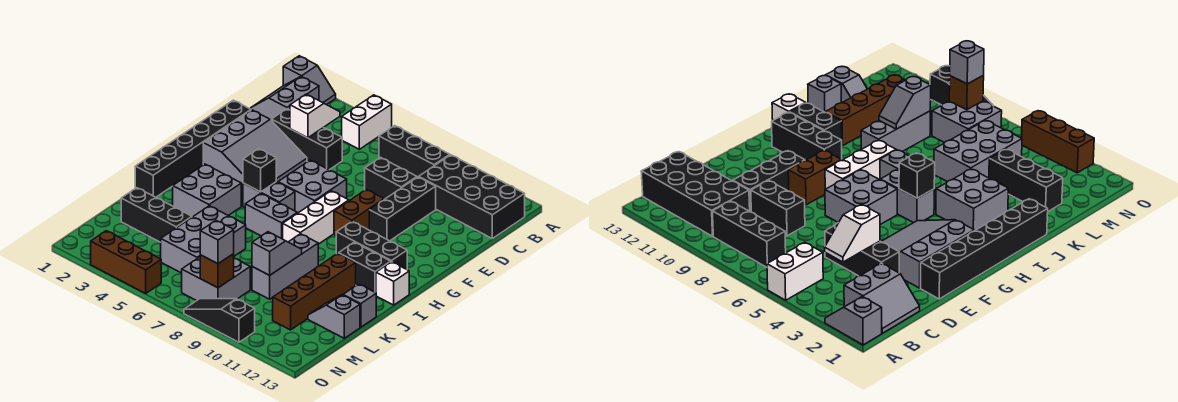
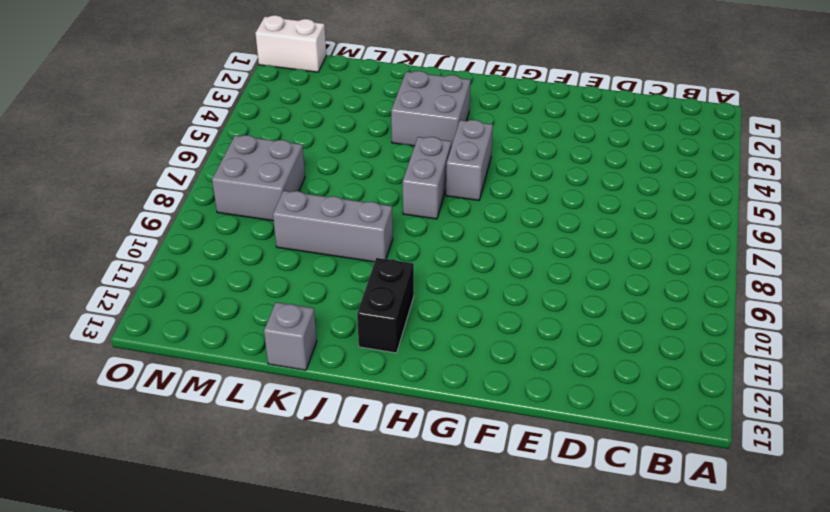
white 1x2 brick [255,15,326,72] -> white 1x2 brick moved to [342,95,392,149]
none -> grey 1x2 slope [283,56,336,105]
none -> grey 2x2 slope [251,77,319,120]
none -> black 1x3 brick [379,126,450,177]
none -> black 2x4 brick [419,155,525,238]

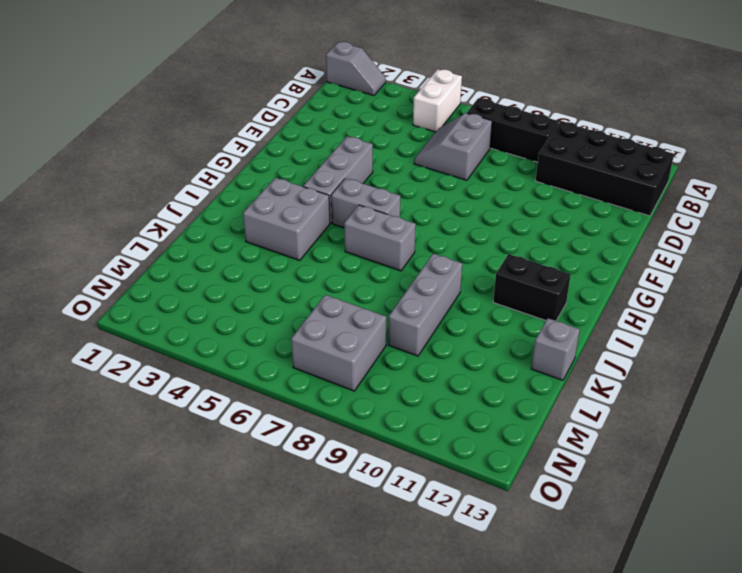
grey 2x2 slope [414,113,492,180] -> grey 2x2 slope moved to [251,77,319,120]
grey 1x3 brick [303,136,373,223] -> grey 3x3 slope [203,110,307,187]
none -> black 1x3 brick [271,109,342,170]
none -> black 1x2 brick [365,158,417,199]
none -> black 1x3 brick [369,177,436,241]
none -> black 1x6 brick [135,100,251,197]

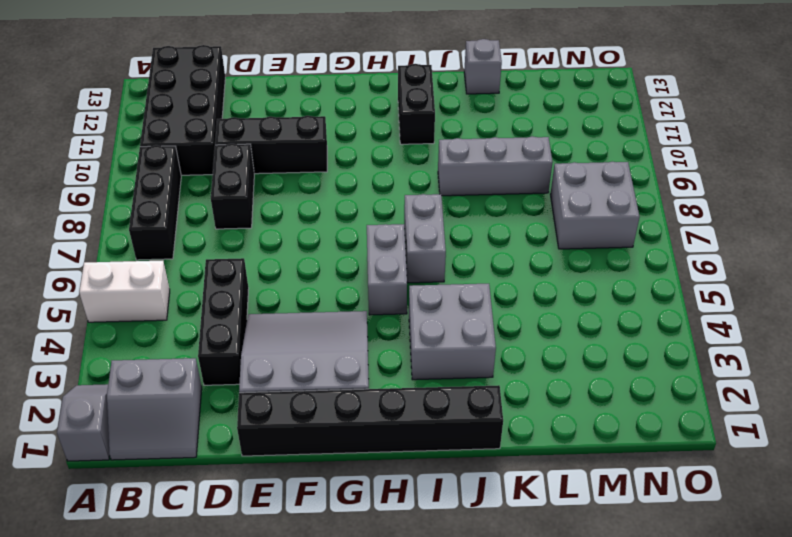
none -> grey 2x2 brick [278,160,347,213]
none -> brown 1x2 brick [334,189,384,235]
none -> white 1x3 brick [283,191,349,244]
none -> black 1x3 brick [336,222,407,269]

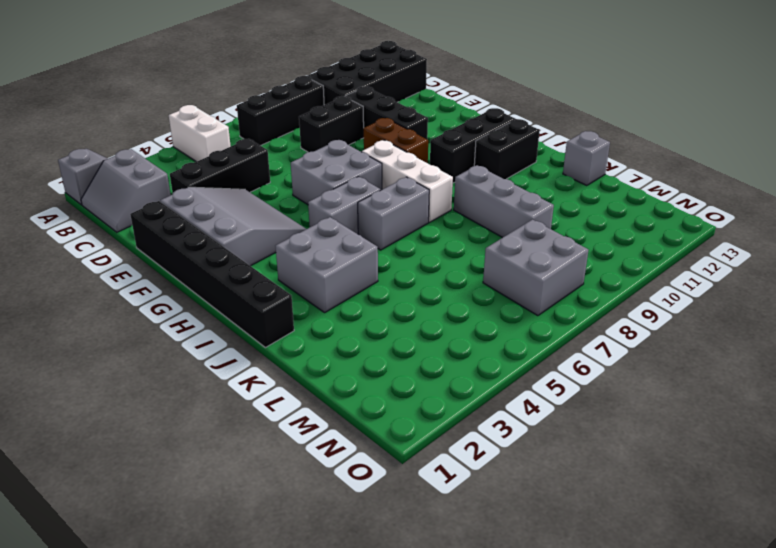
none -> white 1x1 brick [376,262,409,305]
none -> brown 1x4 brick [273,253,356,330]
none -> grey 2x3 brick [161,206,246,273]
none -> black 1x3 brick [121,188,192,242]

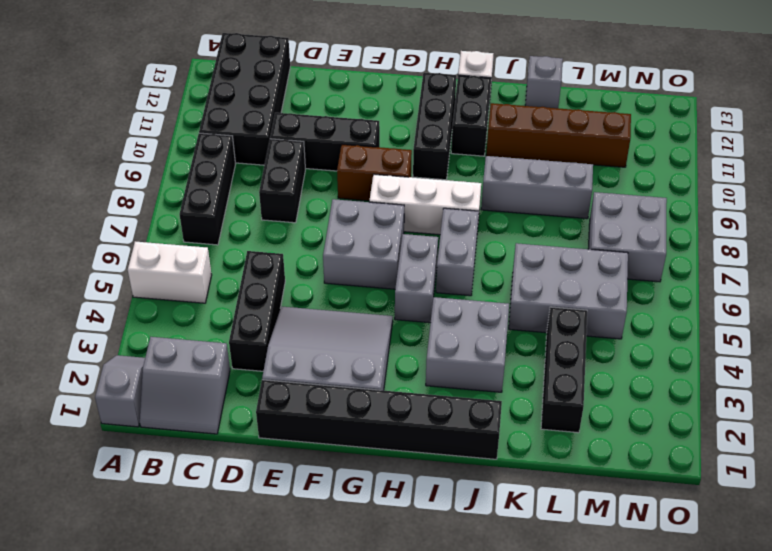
none -> grey 1x2 slope [308,295,360,338]
none -> brown 1x3 brick [91,231,161,293]
none -> black 1x3 slope [184,299,255,342]
none -> white 1x2 slope [290,94,340,138]

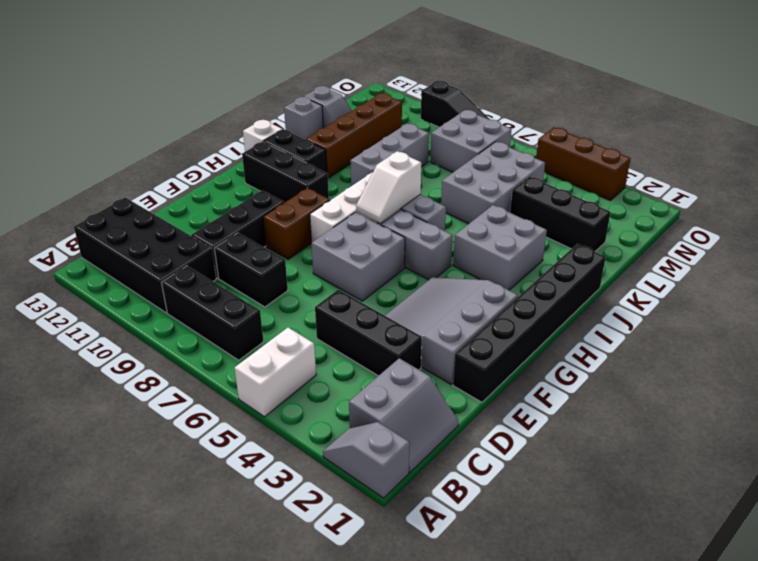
white 1x2 slope [356,151,421,223] -> white 1x2 slope moved to [290,94,340,138]
none -> black 1x1 brick [243,149,276,192]
none -> grey 1x2 slope [252,232,302,275]
none -> brown 1x1 brick [200,254,234,288]
none -> grey 1x1 brick [200,220,234,264]

